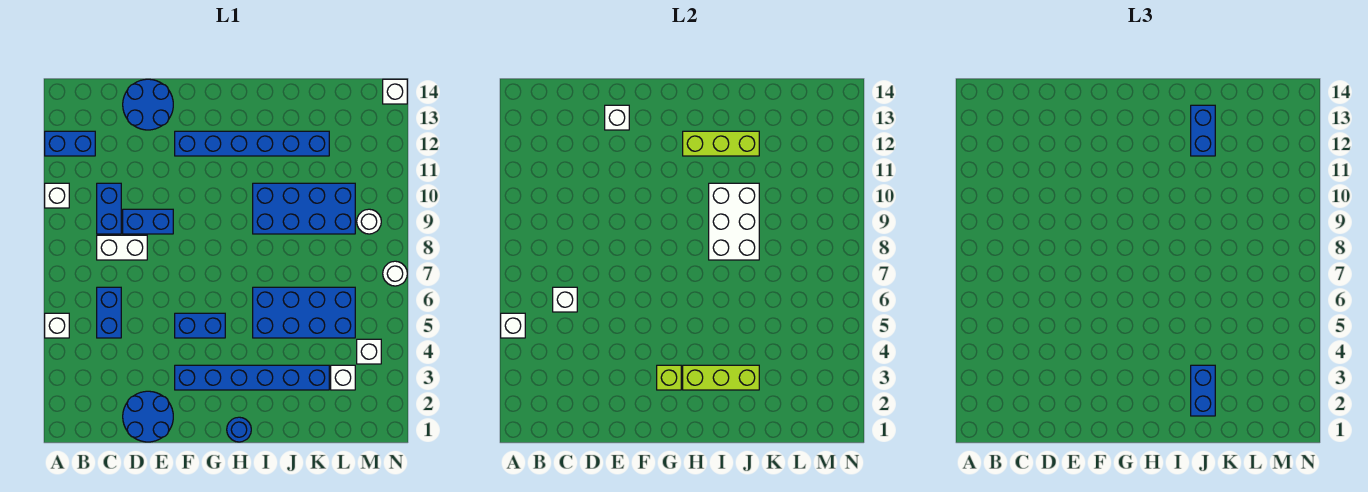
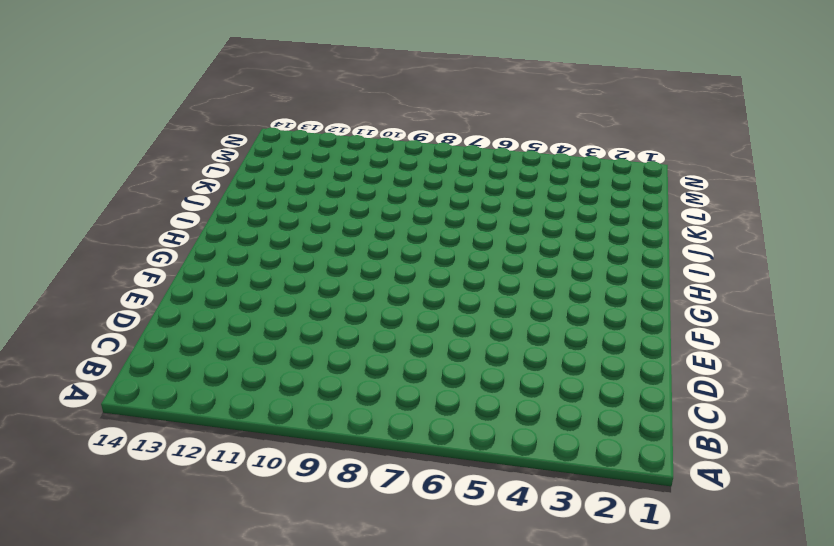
none -> white 1x1 brick [45,313,69,338]
none -> white 1x1 brick [45,183,69,208]
none -> blue 1x2 brick [45,131,95,156]

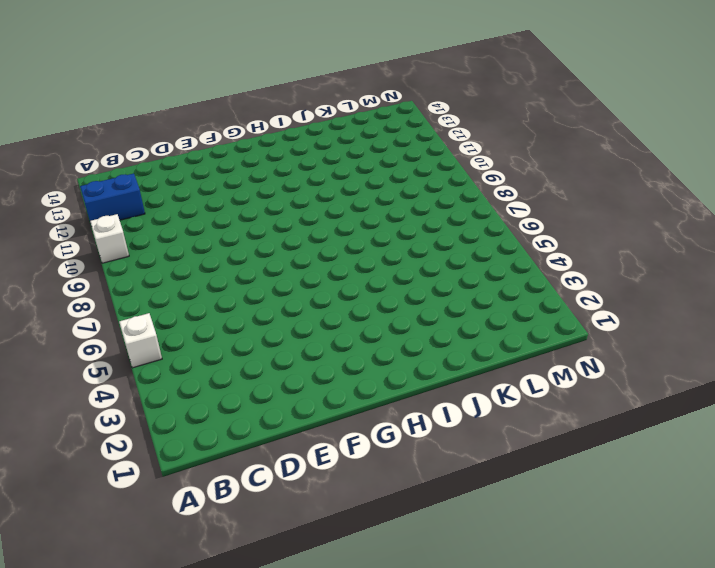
none -> blue 1x2 brick [97,287,121,338]
none -> white 1x2 brick [97,235,147,260]
none -> blue 1x2 brick [97,183,121,234]

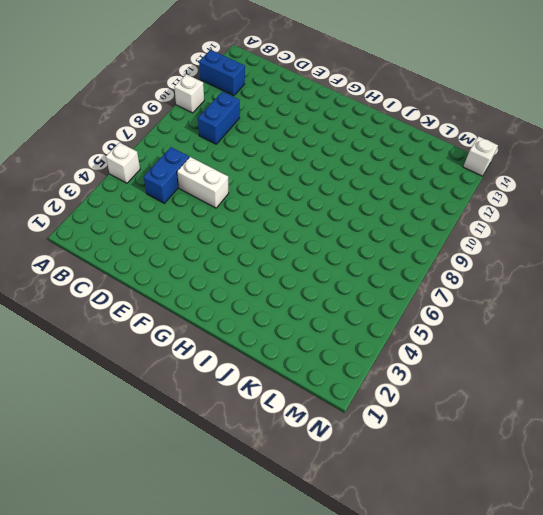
white 1x2 brick [177,157,229,208] -> white 1x2 brick moved to [97,235,147,260]
none -> blue 2x2 round brick [123,391,173,442]
none -> blue 1x2 brick [123,209,173,234]
none -> blue 2x2 round brick [123,79,173,130]

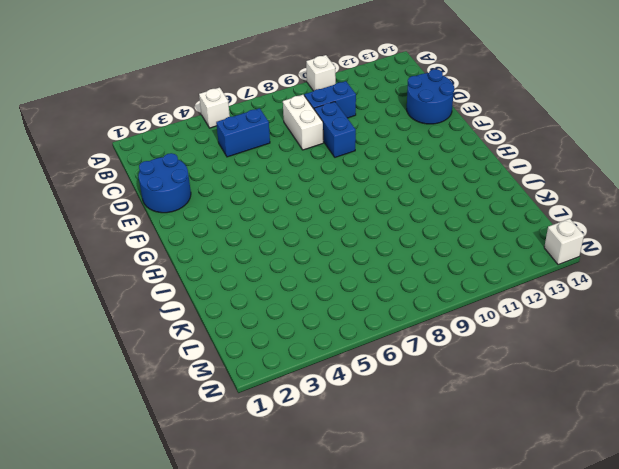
none -> blue 1x2 brick [45,131,95,156]
none -> blue 1x6 brick [175,365,329,390]
none -> blue 1x2 brick [175,313,225,338]

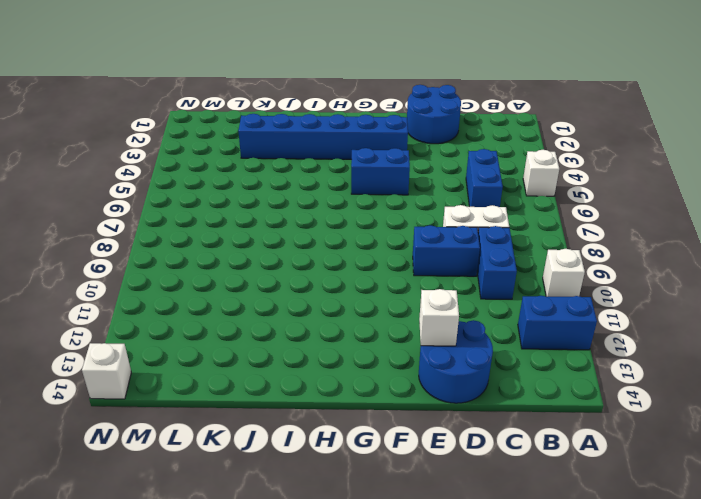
none -> blue 1x6 brick [175,131,329,156]
none -> blue 1x1 round brick [227,417,251,442]
none -> blue 2x4 brick [253,287,355,338]

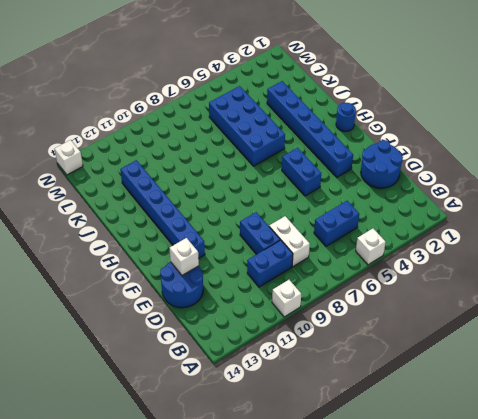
none -> blue 1x2 brick [45,131,95,156]
none -> blue 2x4 brick [253,183,355,234]
none -> white 1x1 brick [331,365,355,390]

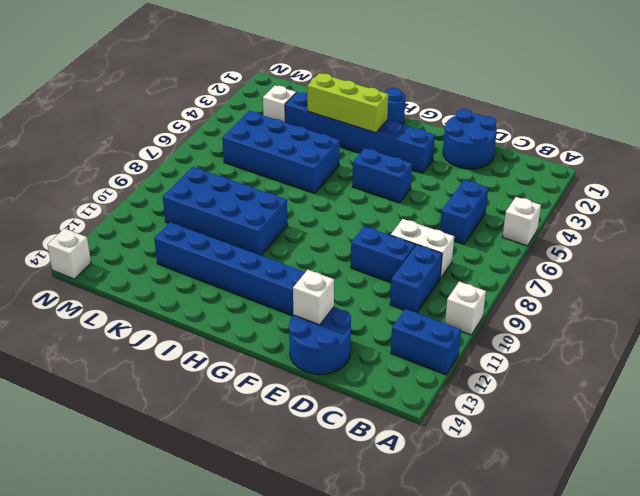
none -> white 1x1 brick [357,339,381,364]
none -> white 1x1 round brick [357,209,381,234]
none -> white 1x1 round brick [383,261,407,286]

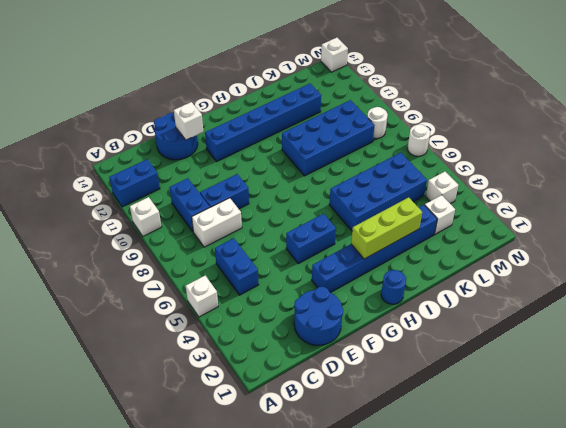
none -> white 1x1 brick [501,313,525,338]
none -> white 1x1 brick [553,287,577,312]
none -> lime 1x1 brick [657,365,681,390]

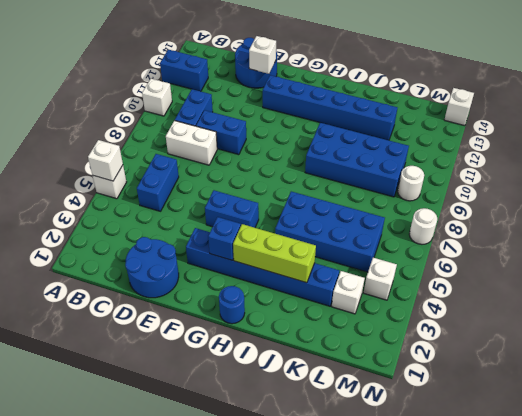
blue 1x1 brick [208,217,241,260] -> lime 1x1 brick [657,365,681,390]
none -> white 1x1 brick [553,287,577,312]
none -> lime 1x3 brick [683,131,759,156]
none -> white 2x3 brick [709,183,759,260]

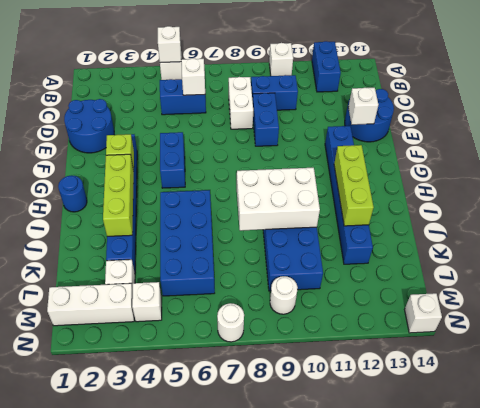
white 1x3 brick [47,283,134,326] -> none
none -> blue 1x2 brick [1191,365,1215,416]
none -> blue 1x2 brick [1191,105,1215,156]

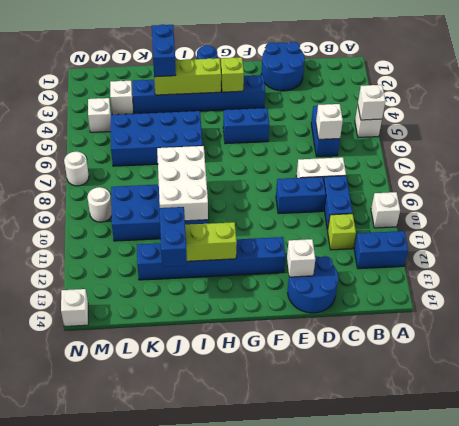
lime 1x1 brick [328,214,356,250] -> none

